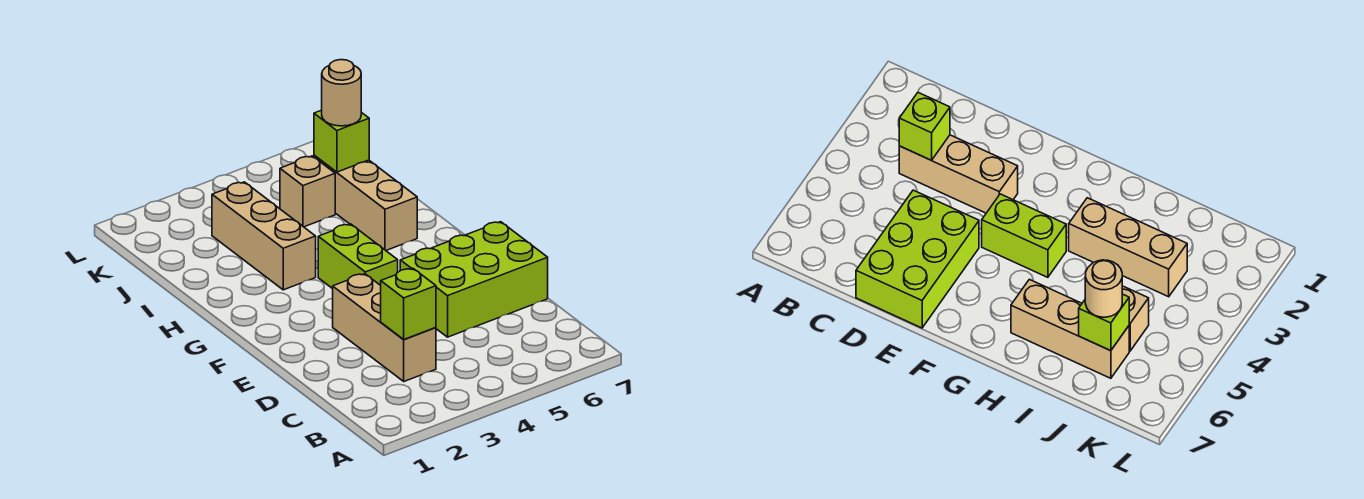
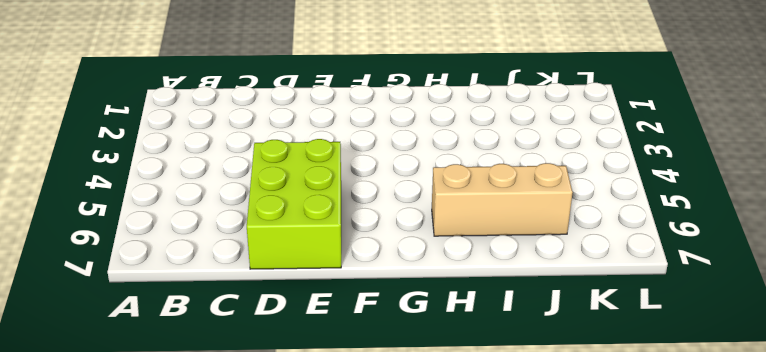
none -> tan 1x3 brick [333,274,436,381]
none -> lime 1x2 brick [318,224,398,289]

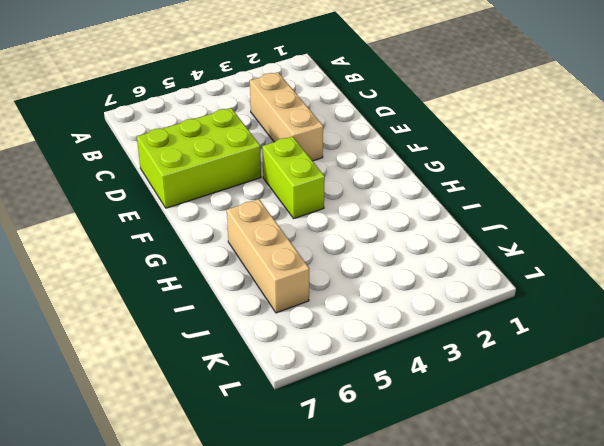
none -> tan 1x3 brick [212,182,316,290]
none -> tan 1x1 brick [280,156,335,227]

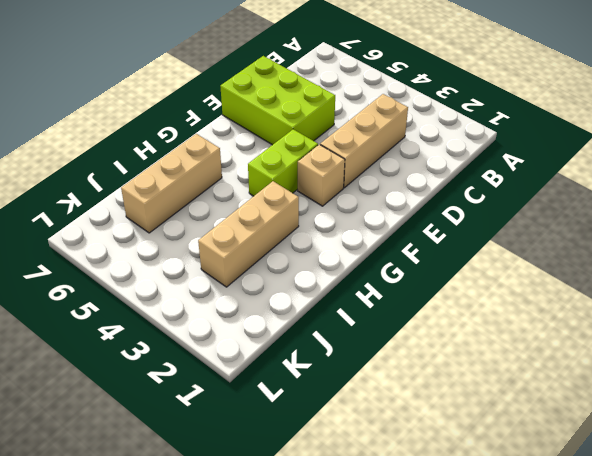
tan 1x1 brick [298,144,345,206] -> tan 1x1 brick moved to [280,156,335,227]
none -> lime 1x1 brick [381,268,436,340]
none -> lime 1x1 brick [314,110,369,172]

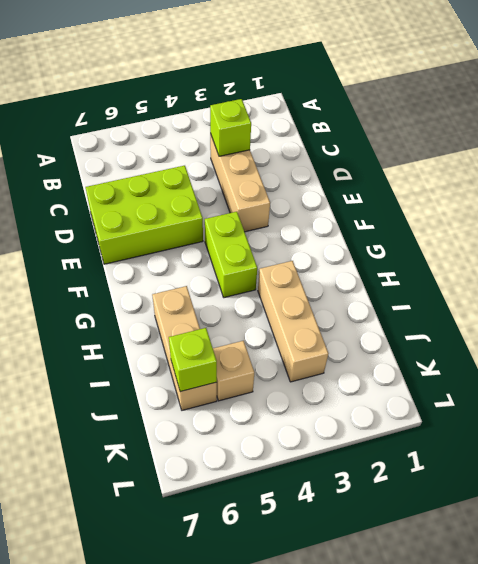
none -> tan 1x1 round brick [322,60,361,126]

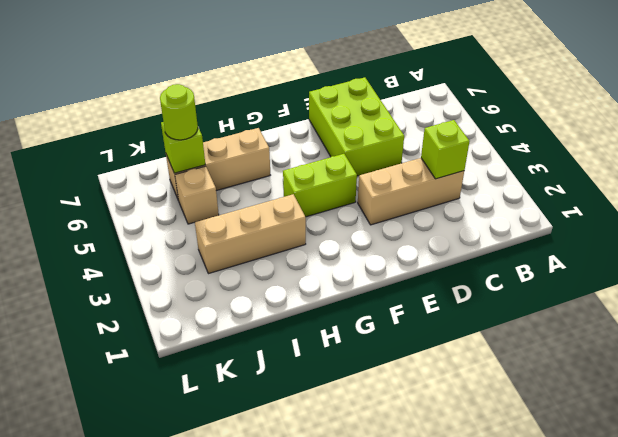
lime 1x1 round brick [160,84,198,140] -> tan 1x1 round brick [322,60,361,126]

